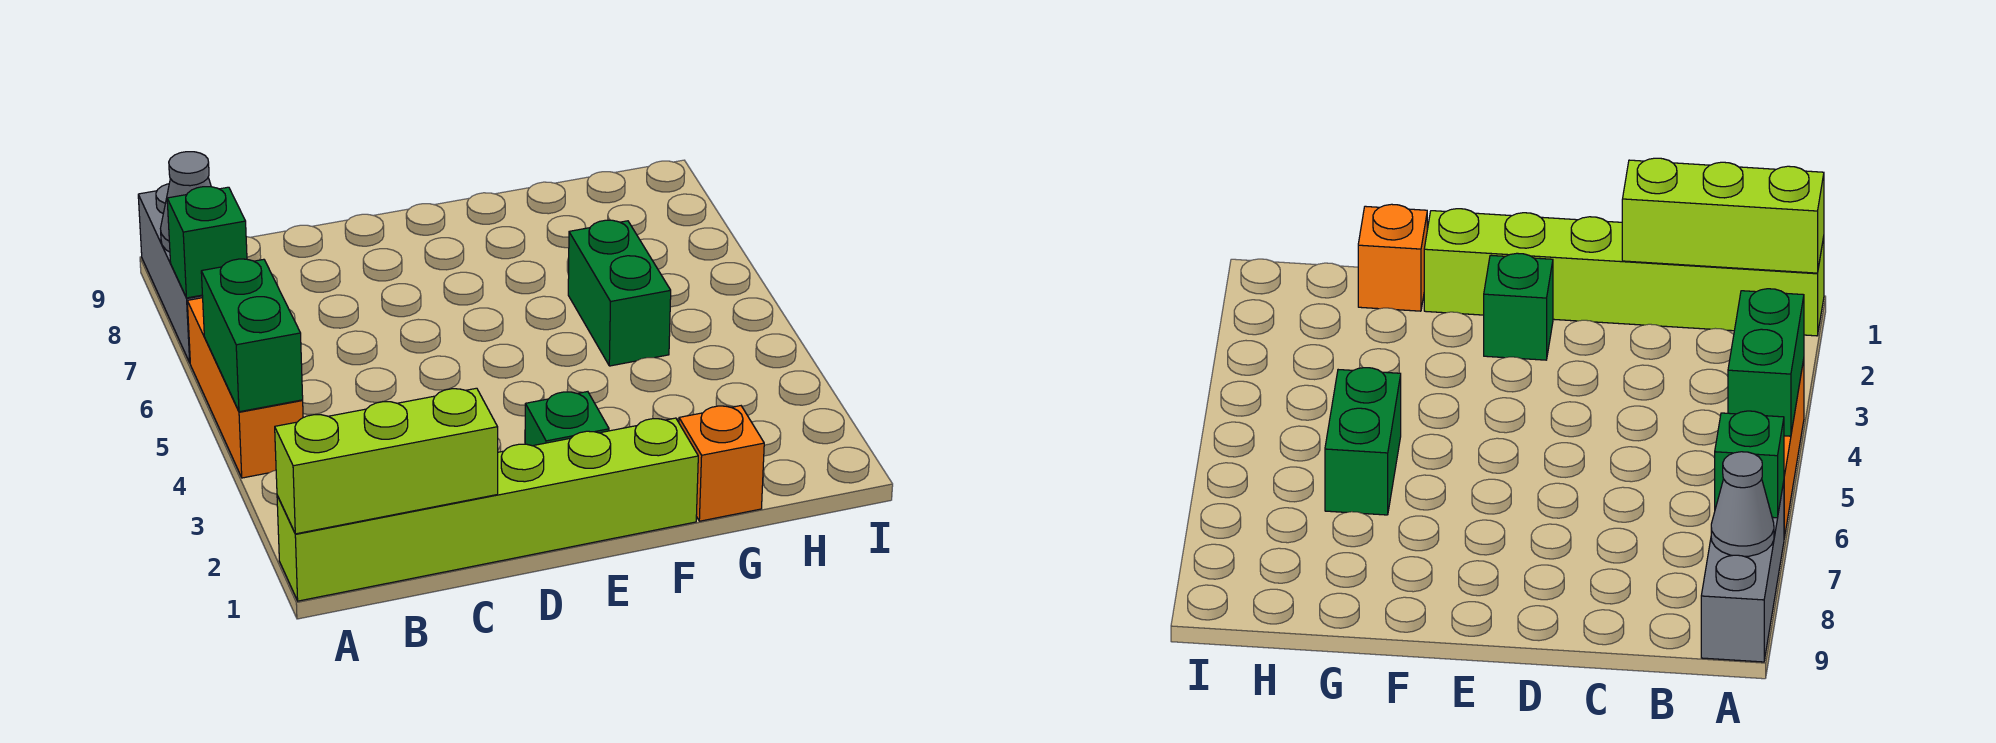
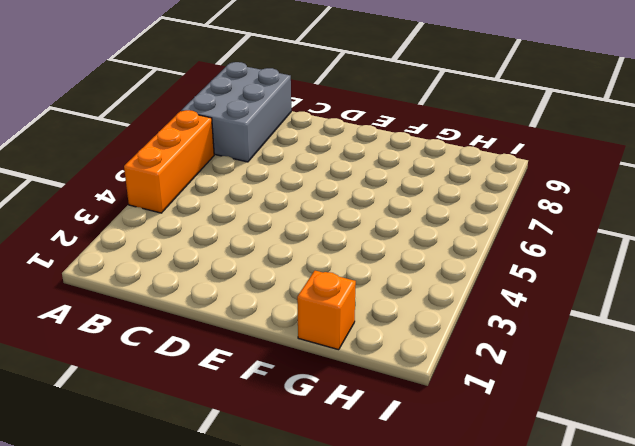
grey 2x3 brick [181,62,291,162] -> grey 1x3 brick [138,184,203,362]
none -> lime 1x6 brick [277,418,698,601]
none -> green 1x1 brick [525,392,609,446]

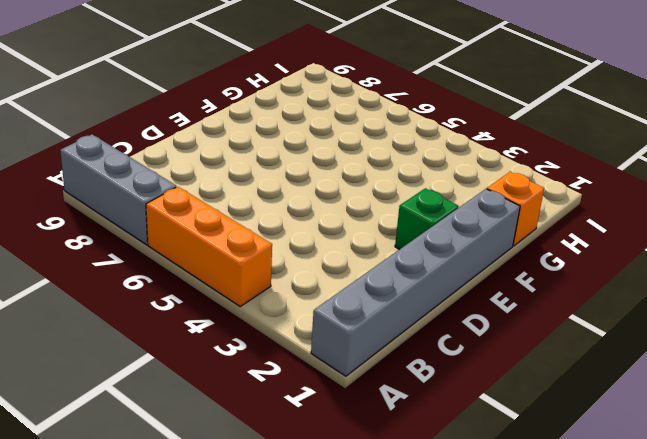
grey 1x6 brick [311,189,520,376] -> lime 1x6 brick [277,418,698,601]
none -> green 1x2 brick [568,220,671,366]
none -> lime 1x3 brick [275,388,498,534]

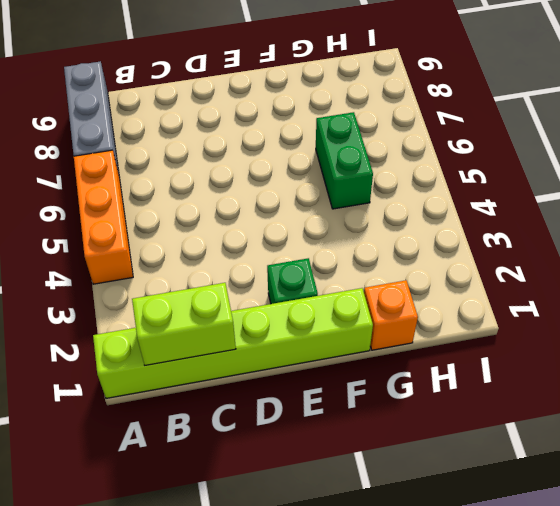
lime 1x2 brick [132,283,236,365] -> lime 1x3 brick [275,388,498,534]
none -> green 1x2 brick [201,259,303,412]
none -> green 1x1 brick [167,187,247,298]

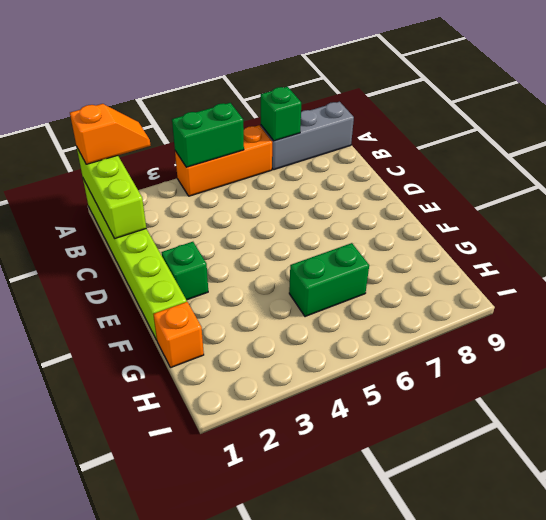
orange 1x2 slope [70,104,151,164] -> none
none -> grey 1x1 cone [160,152,211,252]

